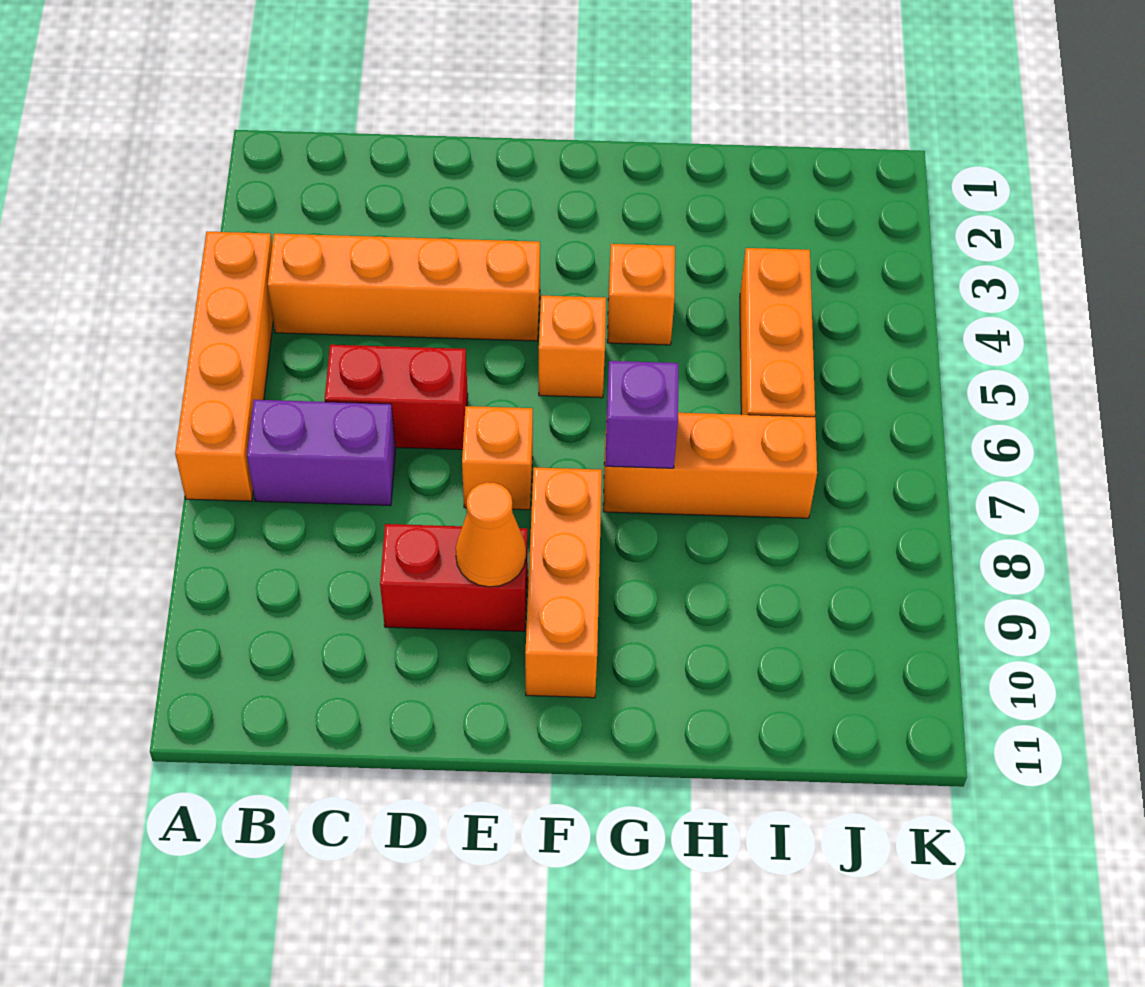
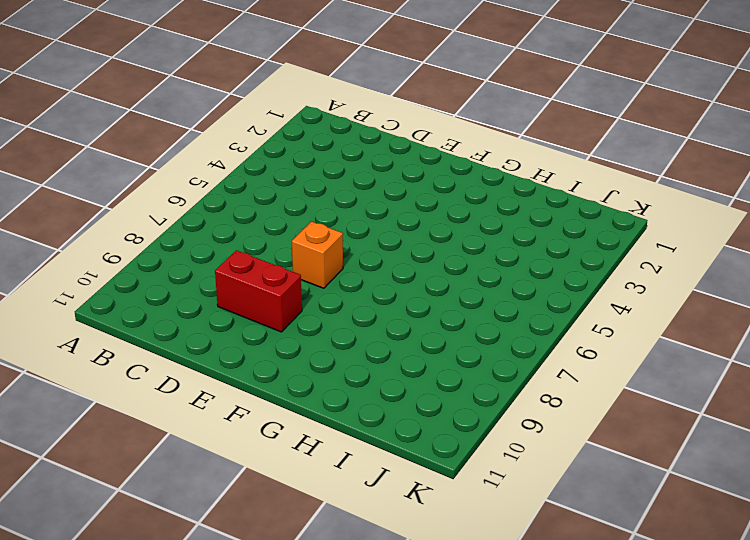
none -> orange 1x4 brick [175,232,273,501]
none -> orange 1x4 brick [268,234,540,341]
none -> purple 1x2 brick [247,400,396,506]

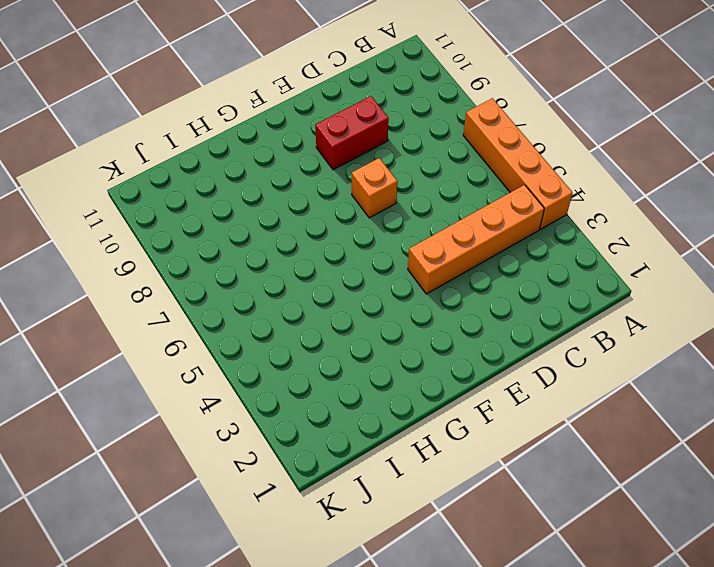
none -> purple 1x2 brick [247,400,396,506]
none -> red 1x2 brick [325,345,468,450]
none -> orange 1x1 brick [539,296,606,398]

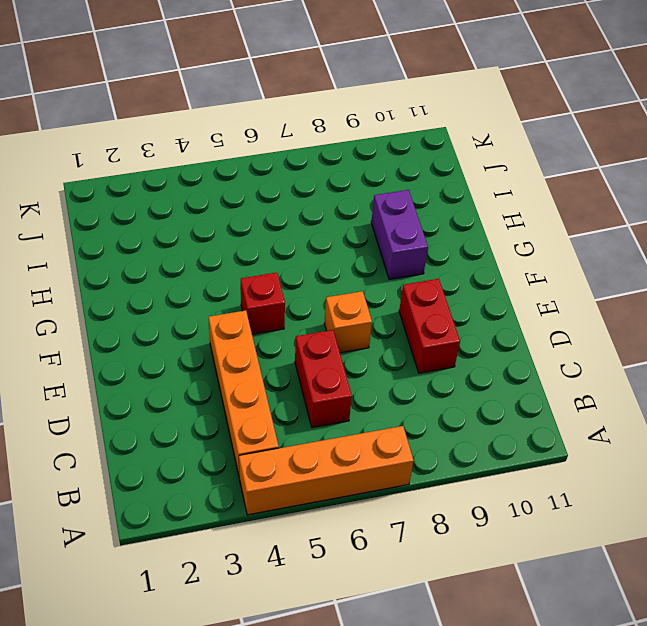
red 1x1 brick [241,273,285,334] -> orange 1x1 brick [539,296,606,398]
purple 1x2 brick [371,190,428,279] -> purple 1x2 brick moved to [247,400,396,506]
none -> orange 1x3 brick [525,467,602,698]
none -> orange 1x1 brick [607,244,675,345]
none -> orange 1x3 brick [603,413,817,518]

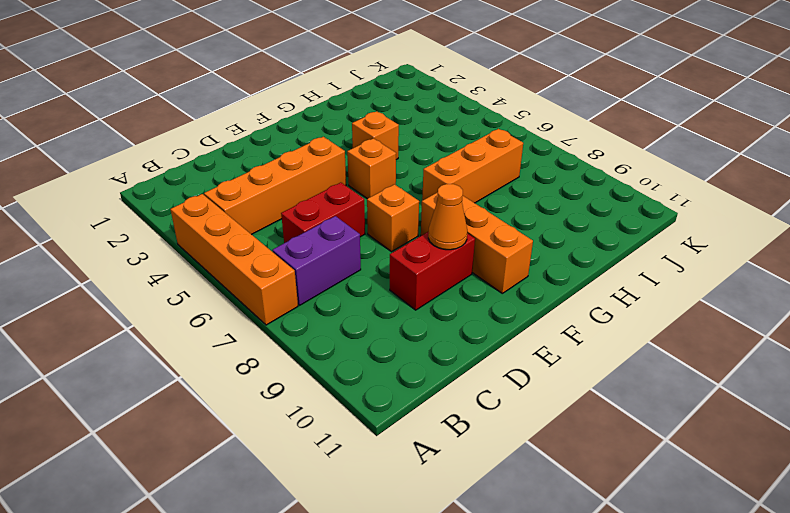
none -> orange 1x3 brick [740,248,815,417]
none -> purple 1x1 brick [605,361,678,468]

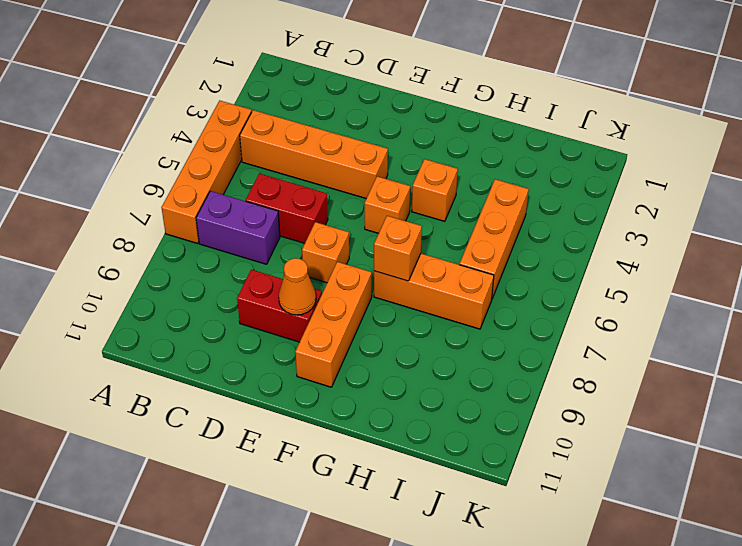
orange 1x1 brick [374,216,422,281] -> purple 1x1 brick [605,361,678,468]

